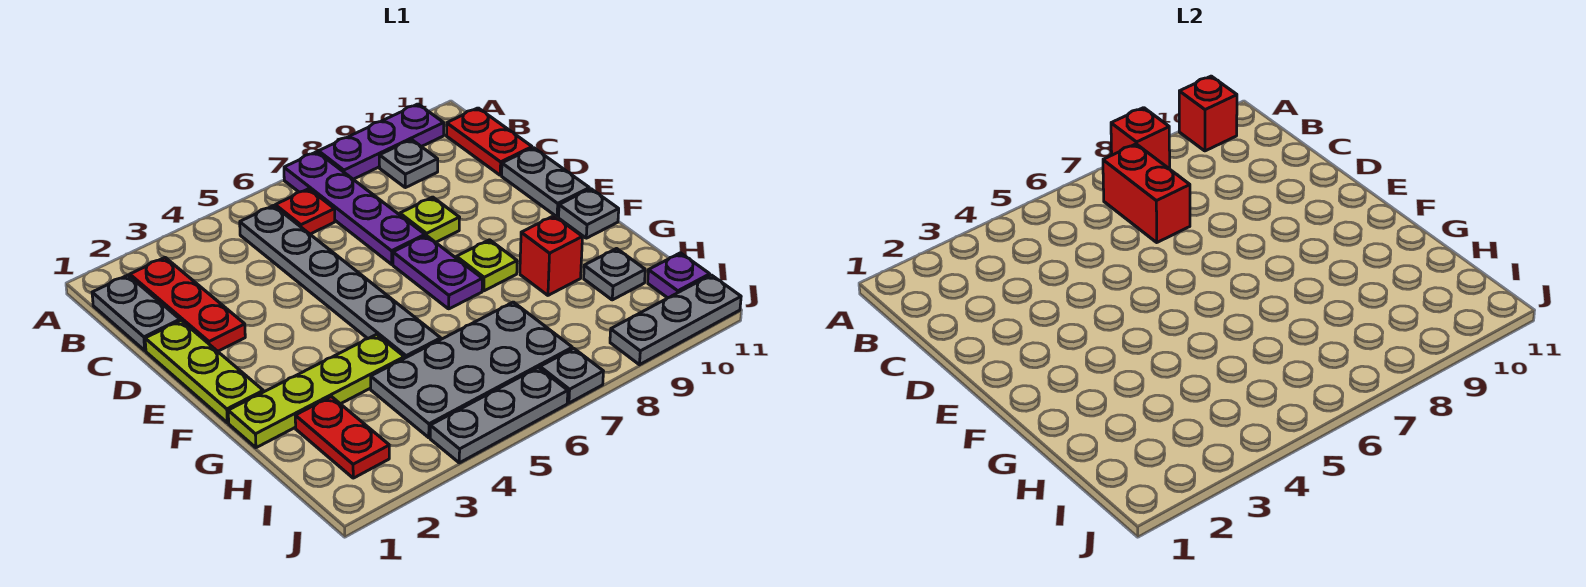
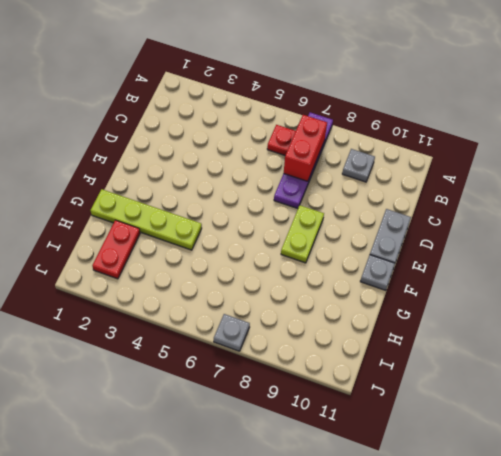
lime 1x2 plate [281,205,324,263] -> lime 1x1 plate [456,240,517,291]
none -> purple 1x3 plate [319,104,444,179]
none -> grey 1x2 plate [92,275,180,350]
none -> red 1x3 plate [130,257,245,351]

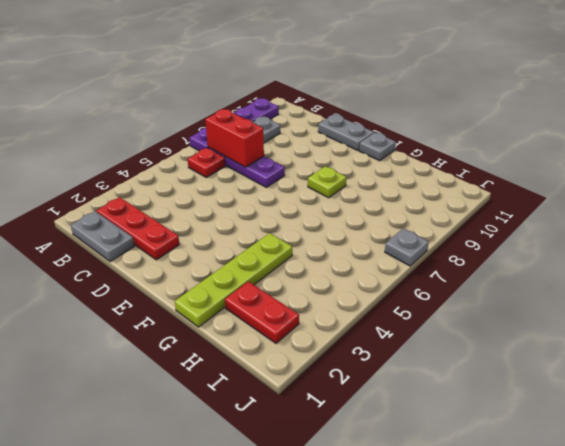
none -> grey 1x6 plate [240,206,441,358]
none -> red 1x2 plate [446,108,532,175]
none -> lime 1x3 plate [145,321,263,423]

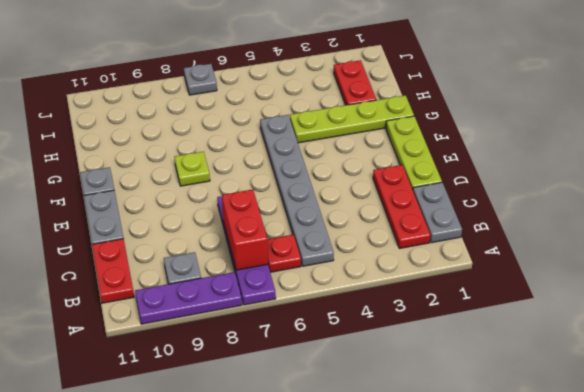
none -> lime 1x1 plate [400,197,460,242]
none -> purple 1x2 plate [393,235,482,309]
none -> red 1x1 brick [520,216,582,295]

